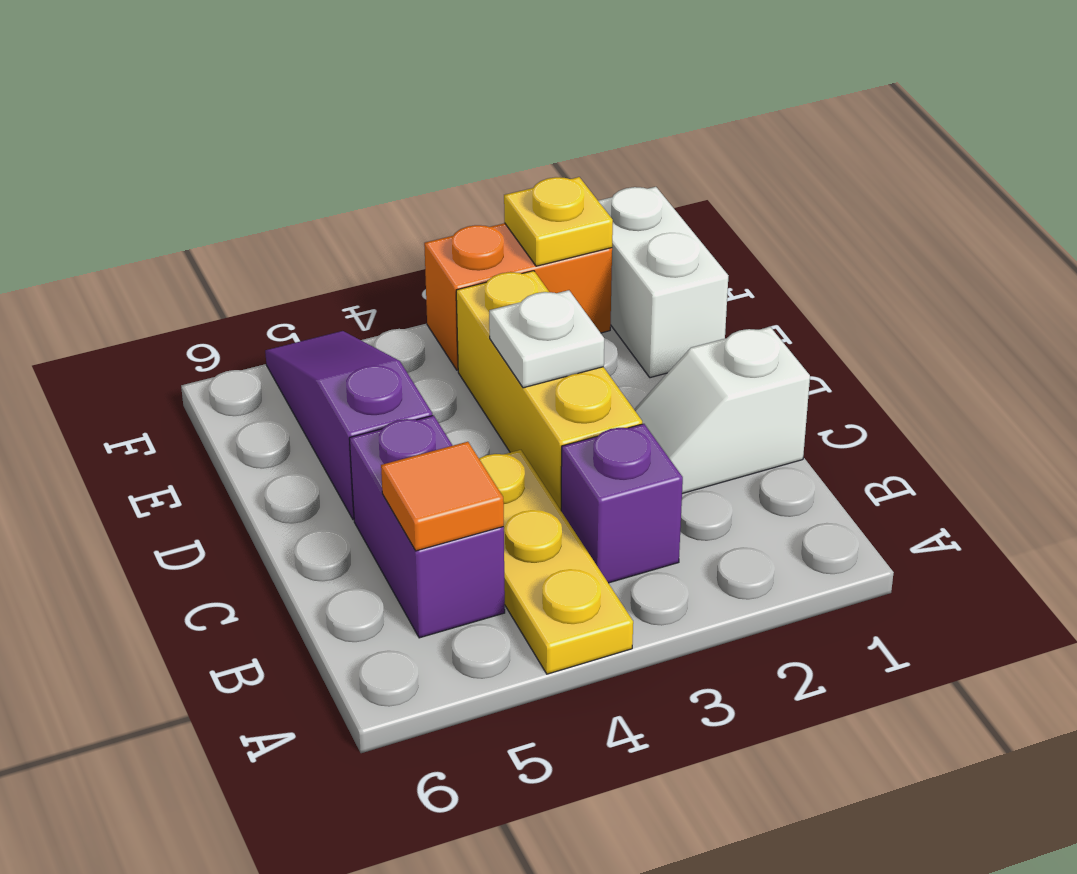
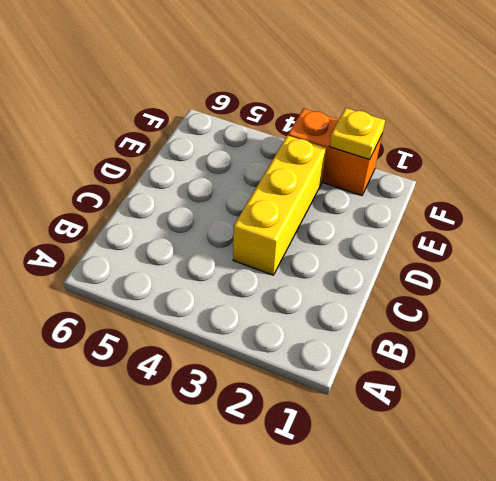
none -> yellow 1x3 plate [479,450,633,674]
none -> purple 1x1 brick [561,424,683,583]

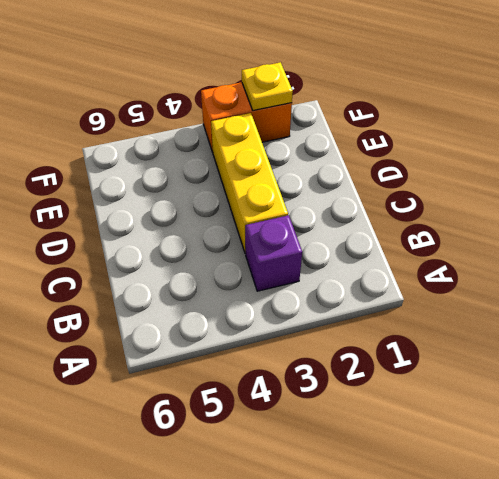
none -> yellow 1x3 plate [479,450,633,674]
none -> purple 1x2 brick [349,415,505,638]

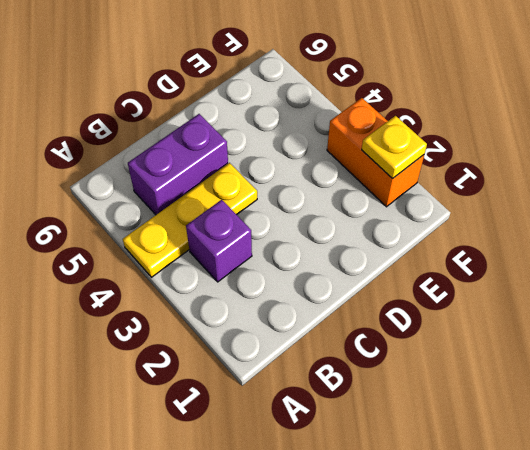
none -> white 1x2 slope [634,327,810,494]
none -> yellow 1x3 brick [456,271,642,510]

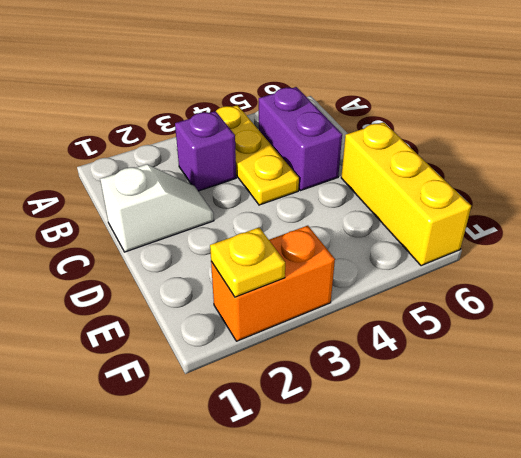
yellow 1x3 brick [341,122,471,266] -> yellow 1x3 brick moved to [456,271,642,510]
none -> purple 1x3 slope [265,331,432,520]
none -> white 1x2 brick [598,187,728,378]

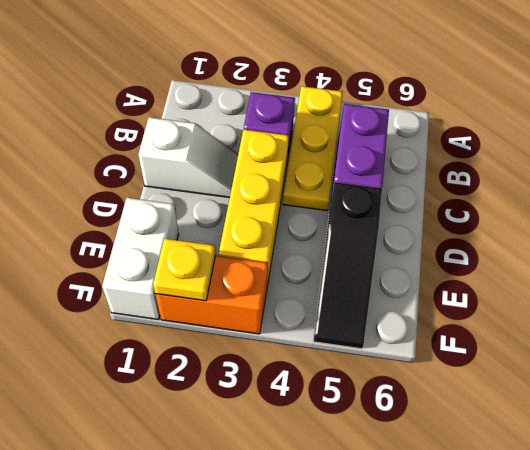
black 1x3 slope [313,182,382,349] -> purple 1x3 slope [265,331,432,520]
none -> orange 1x1 tile [381,442,504,551]
none -> white 1x1 plate [489,290,604,388]

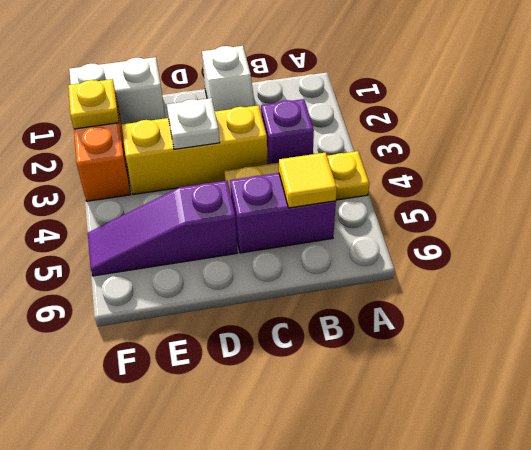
yellow 1x1 tile [279,152,337,208] -> orange 1x1 tile [381,442,504,551]

